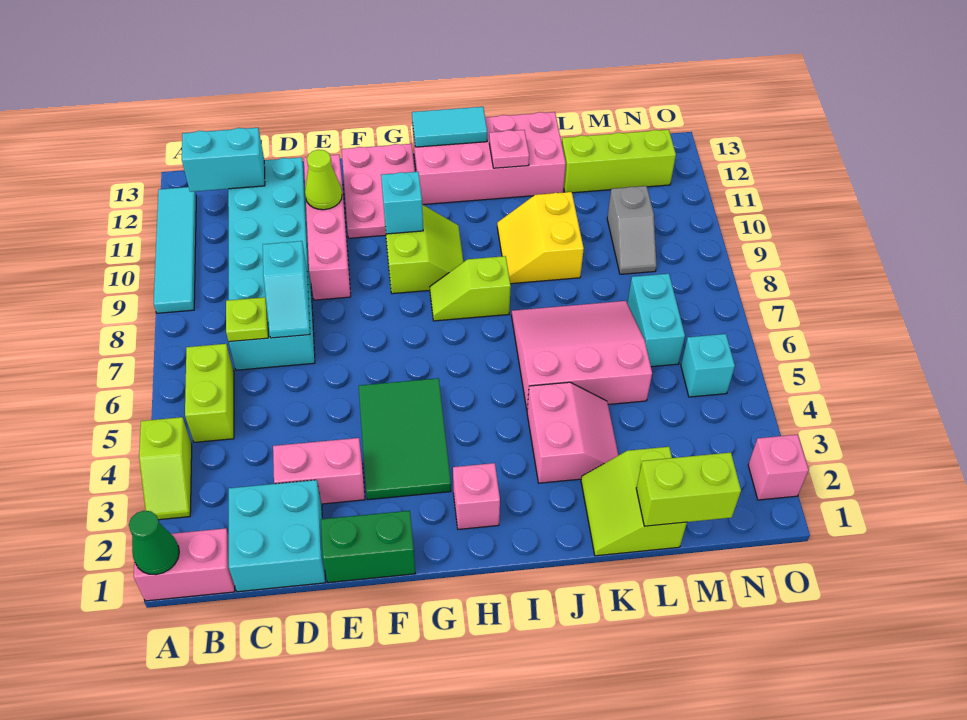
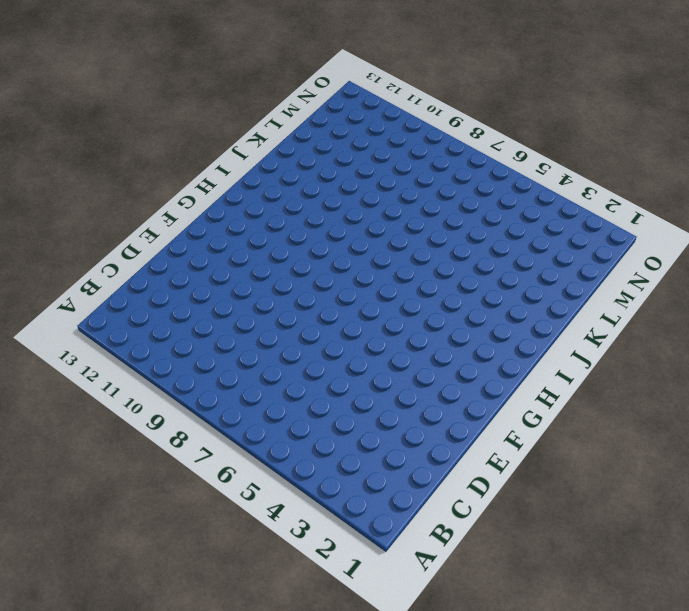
none -> pink 1x2 brick [134,528,235,601]
none -> lime 1x2 slope [139,417,192,520]
none -> cyan 1x4 tile [154,187,196,313]
none -> lime 1x2 brick [185,344,234,442]

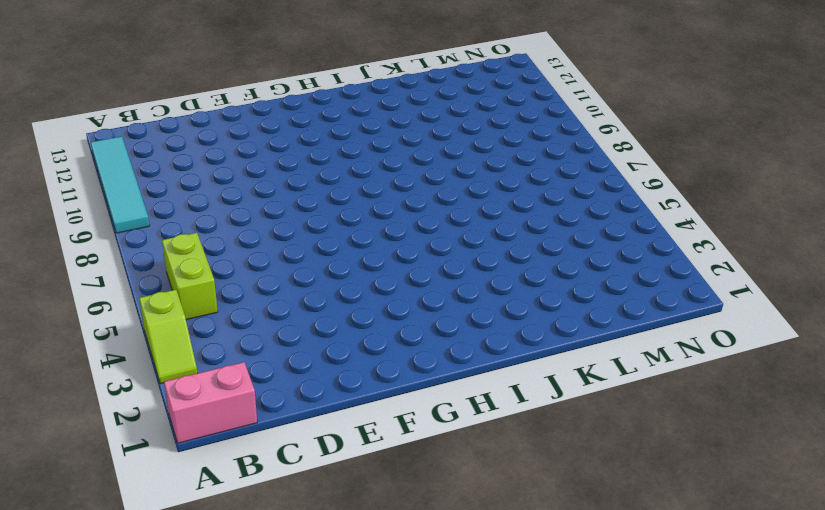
none -> cyan 2x2 brick [229,480,326,592]
none -> cyan 2x6 brick [228,157,315,370]
none -> pink 1x2 brick [273,438,365,504]
none -> green 1x2 brick [321,511,415,583]

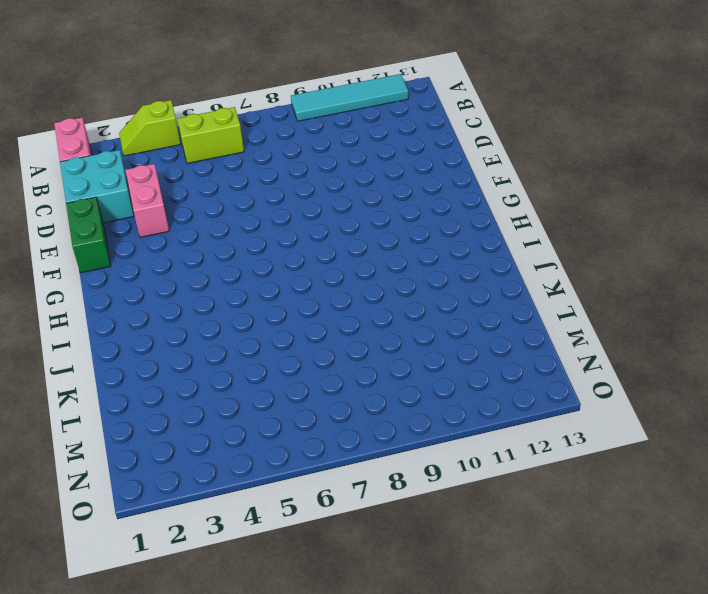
none -> cyan 2x6 brick [228,157,315,370]
none -> pink 1x4 brick [304,155,351,300]
none -> green 2x3 tile [359,378,451,500]
none -> pink 2x3 plate [342,144,415,238]

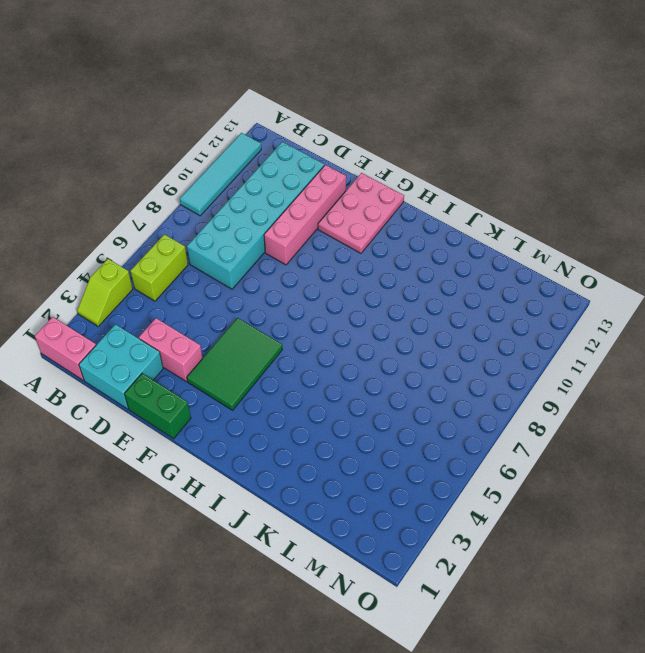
none -> lime 2x2 slope [384,205,464,294]
none -> pink 1x1 brick [453,463,500,529]
none -> lime 1x2 slope [430,256,511,321]
none -> pink 2x4 brick [413,112,566,205]

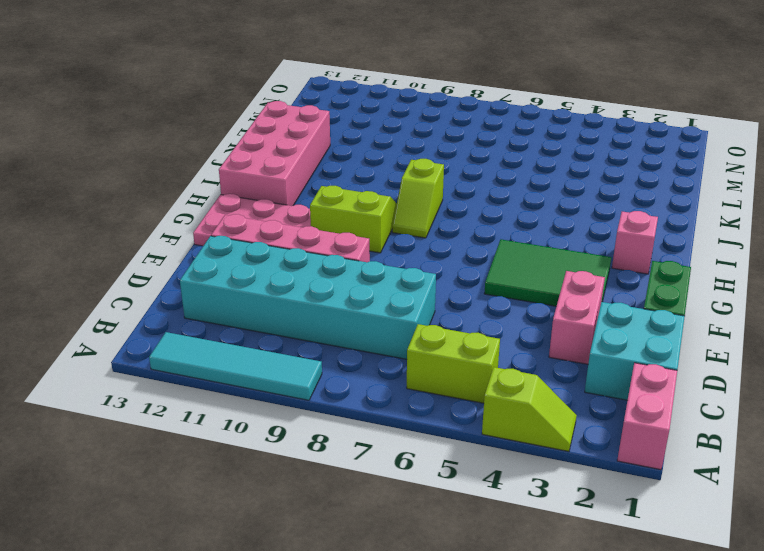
none -> pink 2x2 slope [527,382,618,483]
none -> pink 3x3 slope [511,301,652,409]
none -> yellow 2x2 slope [497,192,584,284]
none -> lime 2x2 slope [581,447,687,556]

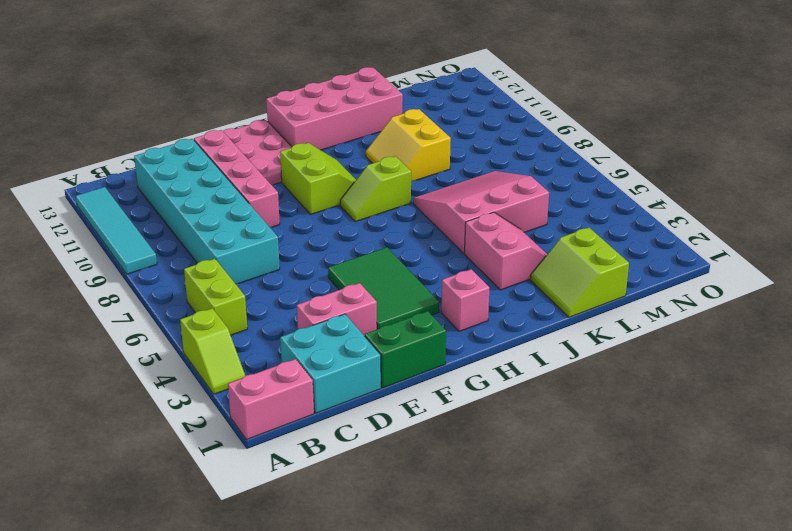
none -> lime 1x3 brick [562,130,676,193]
none -> cyan 1x2 brick [627,274,685,367]
none -> grey 1x2 slope [607,186,657,274]
none -> cyan 1x1 brick [681,334,735,397]

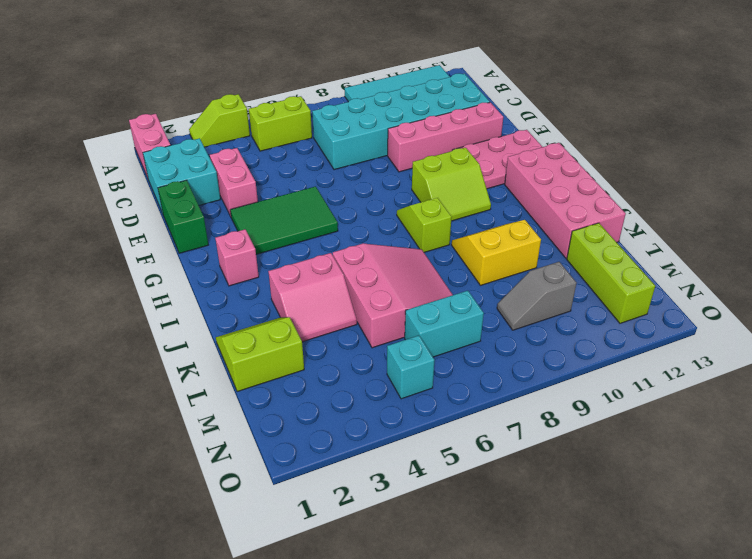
none -> pink 1x1 brick [748,435,809,500]
none -> green 1x1 cone [129,511,179,575]
none -> cyan 1x2 brick [182,128,265,192]
none -> lime 1x1 plate [226,297,268,342]

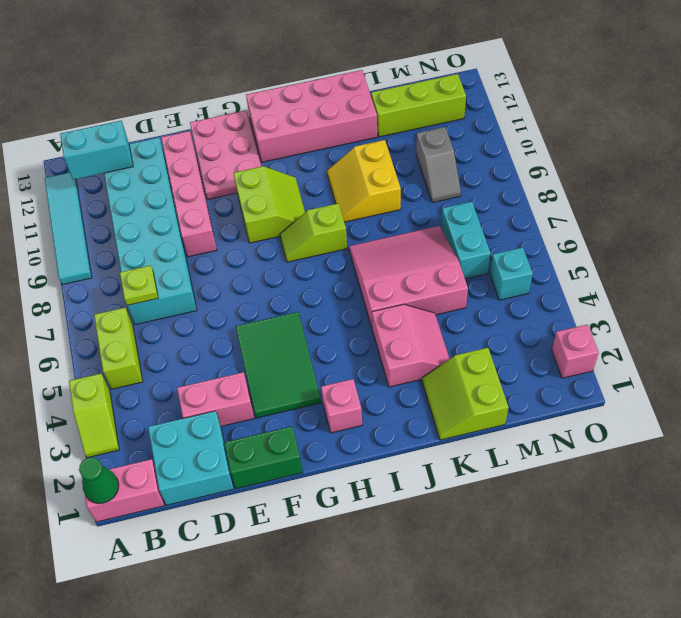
none -> cyan 1x2 slope [263,241,310,338]
none -> lime 1x1 cone [305,150,342,210]
none -> cyan 1x1 brick [381,172,423,234]
none -> cyan 1x2 tile [412,107,487,147]

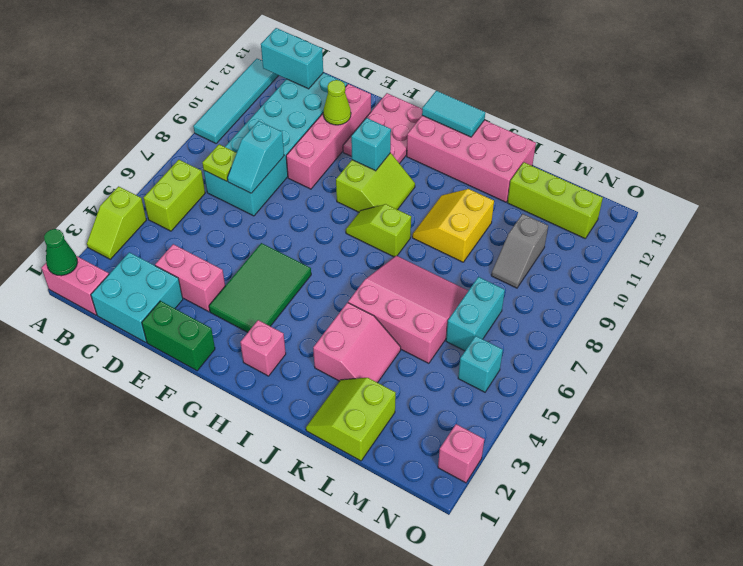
none -> pink 1x1 plate [489,130,529,168]
none -> lime 1x2 brick [636,452,741,526]

